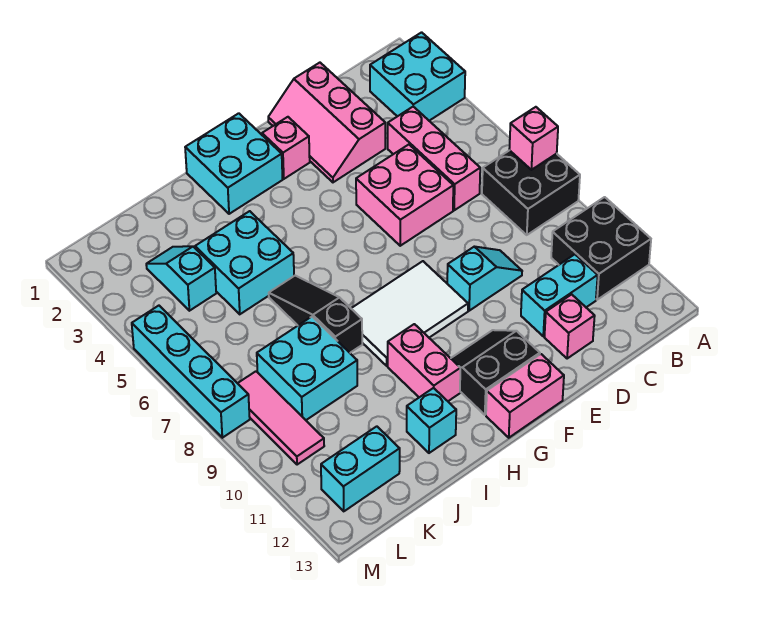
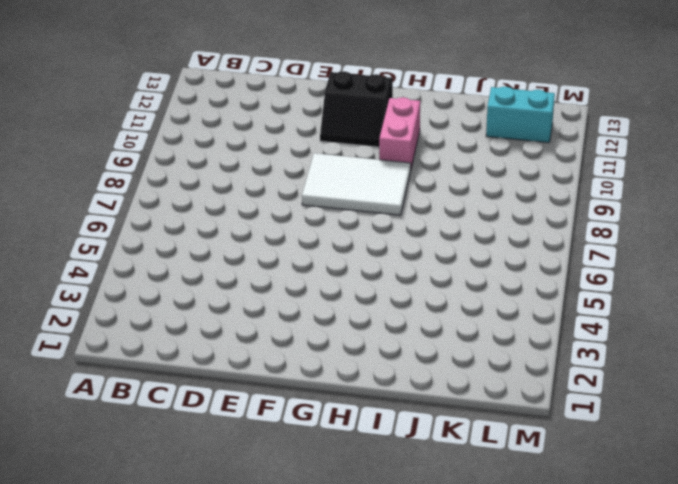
none -> cyan 2x2 brick [370,32,465,121]
none -> black 2x2 brick [482,150,580,235]
none -> black 2x2 brick [551,197,651,300]

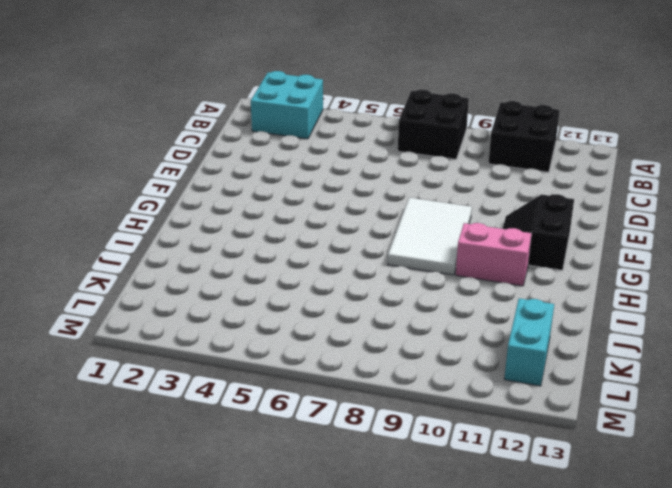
none -> pink 1x3 brick [388,107,480,210]
none -> cyan 1x2 brick [521,254,598,336]
none -> pink 2x3 slope [268,63,385,182]

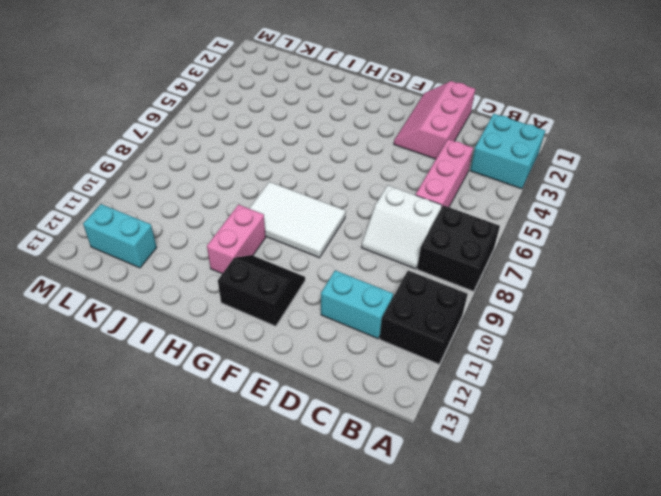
white 2x2 slope [361,185,442,269] -> none
none -> pink 2x2 brick [356,145,453,246]
none -> cyan 1x2 slope [447,247,522,311]
none -> pink 1x1 brick [544,294,595,359]

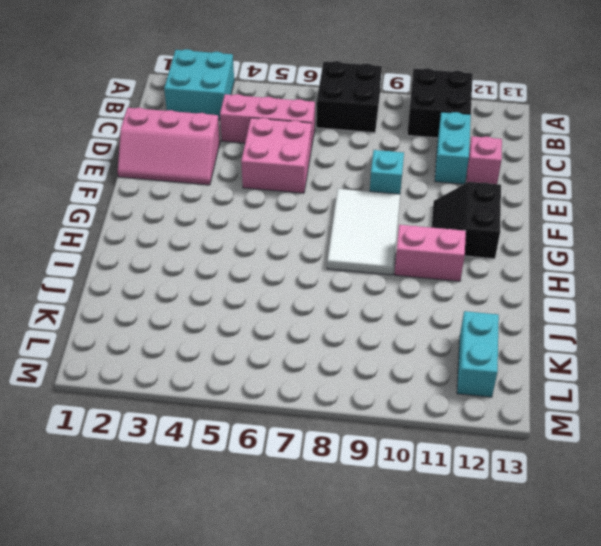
none -> pink 1x1 brick [262,117,310,179]
none -> pink 1x2 brick [486,354,564,438]
none -> cyan 2x2 brick [185,113,283,214]

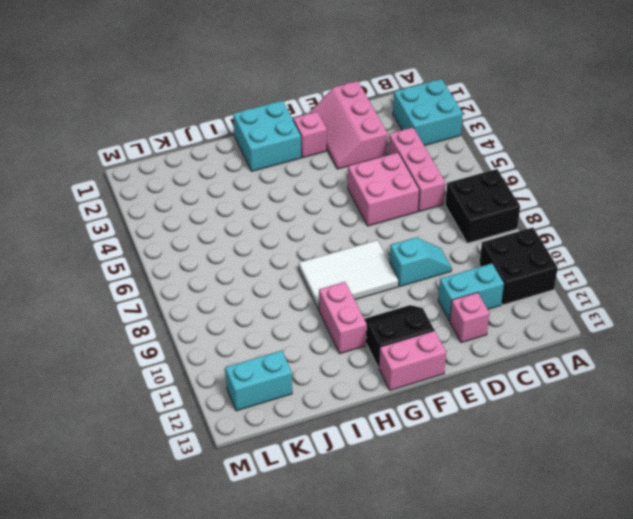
none -> cyan 2x2 brick [195,211,294,314]
none -> black 1x3 slope [269,276,362,353]
none -> cyan 1x1 brick [407,388,456,453]

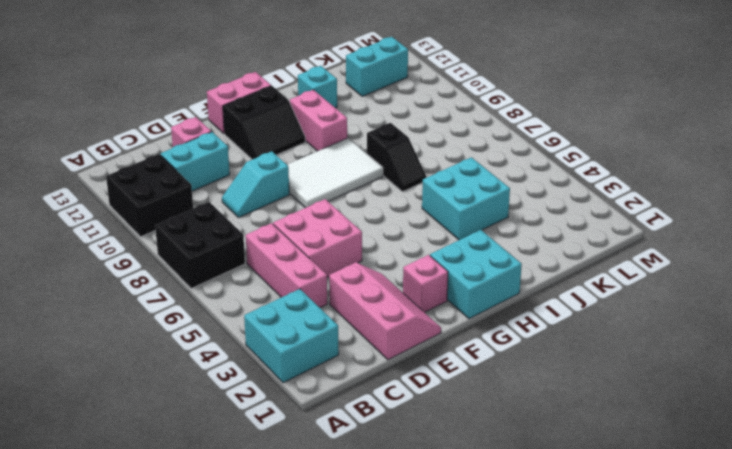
black 1x2 slope [367,123,426,192] -> black 1x3 slope [269,276,362,353]
none -> cyan 2x2 brick [257,317,357,420]
none -> cyan 1x2 slope [146,246,216,311]
none -> pink 1x3 tile [238,371,324,465]

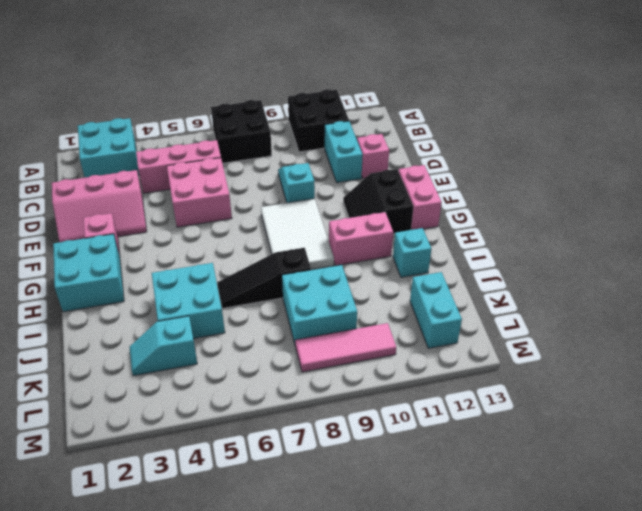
none -> cyan 1x4 brick [132,306,250,438]
none -> pink 1x1 brick [509,107,558,170]

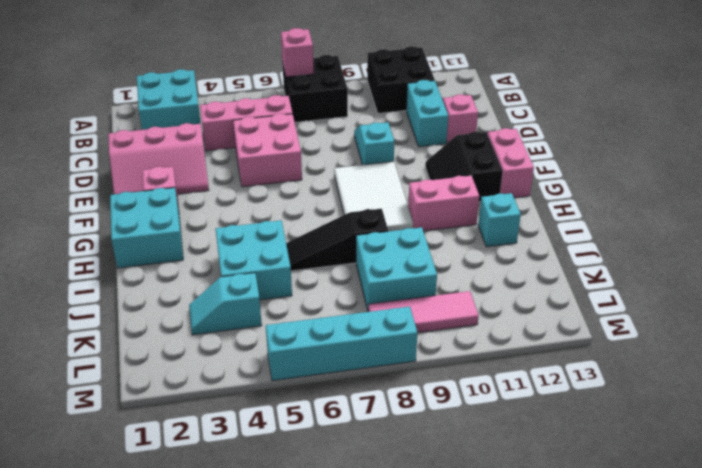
none -> cyan 1x2 brick [321,426,400,511]

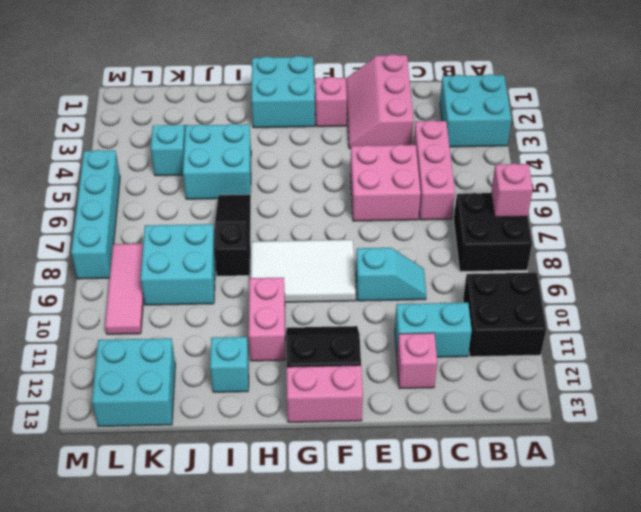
cyan 2x2 brick [92,338,175,427] -> cyan 1x2 brick [321,426,400,511]

